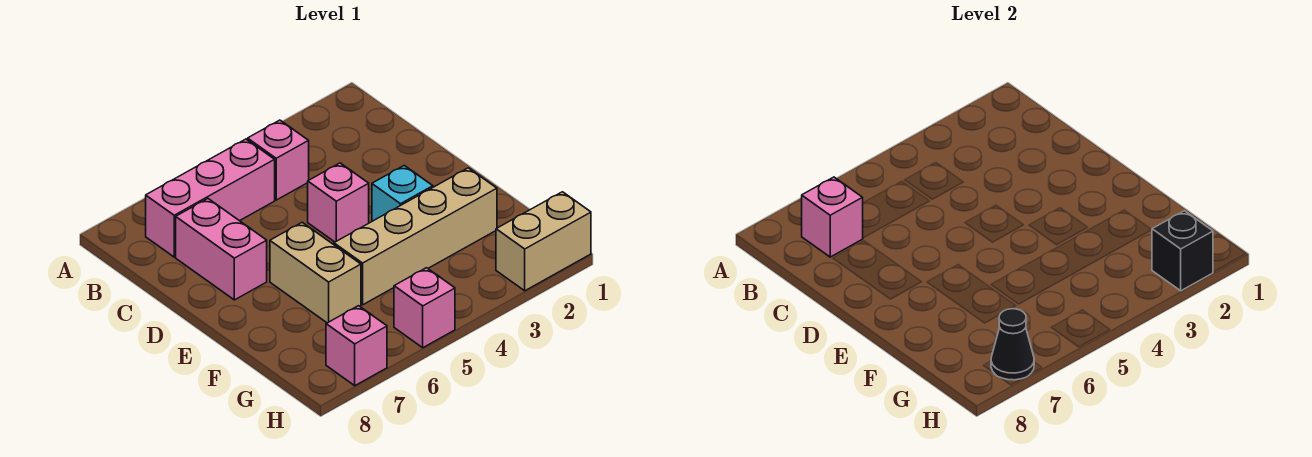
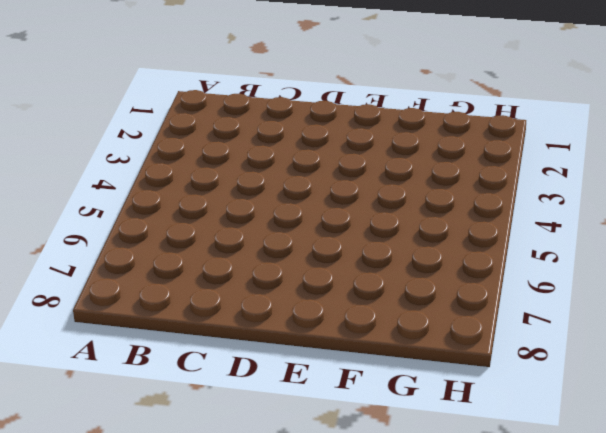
none -> pink 1x1 brick [248,120,309,200]
none -> pink 1x3 brick [146,139,275,257]
none -> pink 1x2 brick [176,199,267,300]

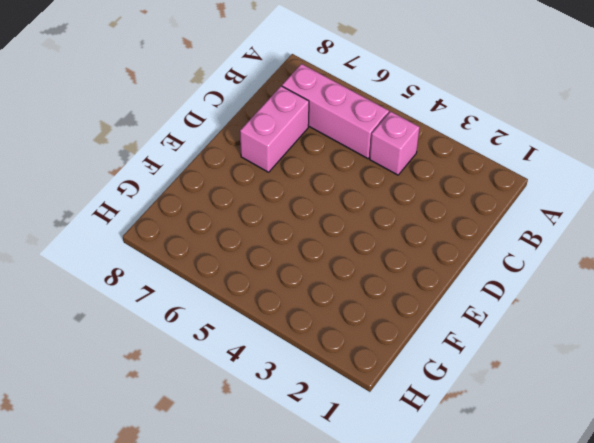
none -> pink 1x1 brick [308,163,369,242]
none -> cyan 1x1 brick [372,166,433,221]
none -> tan 1x2 brick [270,222,361,323]

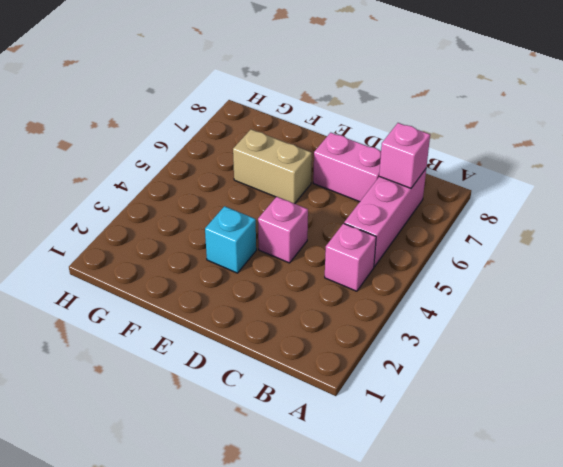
none -> tan 1x4 brick [334,168,497,305]
none -> tan 1x2 brick [496,192,591,291]
none -> pink 1x1 brick [394,268,455,348]

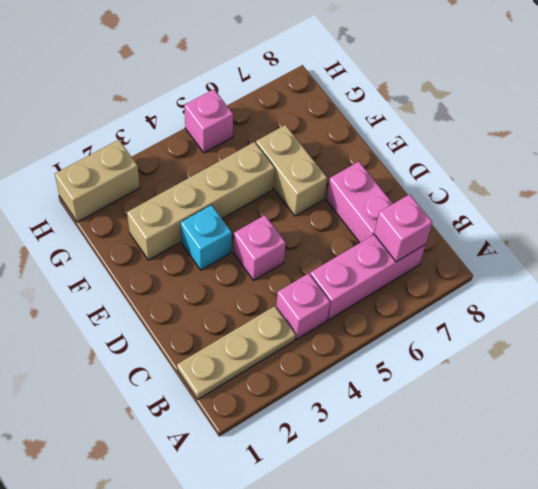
tan 1x3 plate [177,306,296,399] -> none
none -> pink 1x1 brick [326,306,387,386]
none -> black 1x1 brick [1152,211,1213,291]
none -> black 1x1 cone [991,309,1034,380]

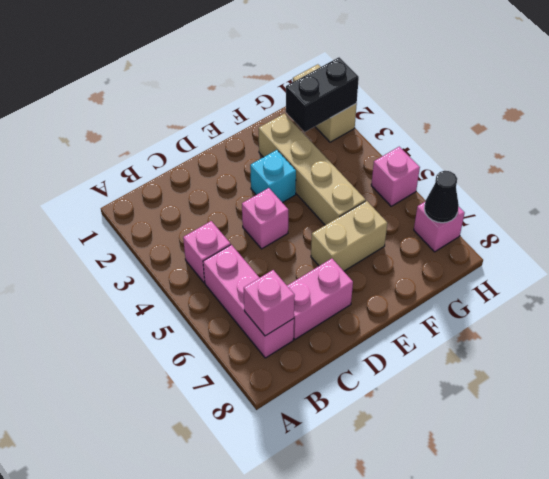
black 1x2 brick [286,57,359,132] -> black 1x1 brick [1152,211,1213,291]

